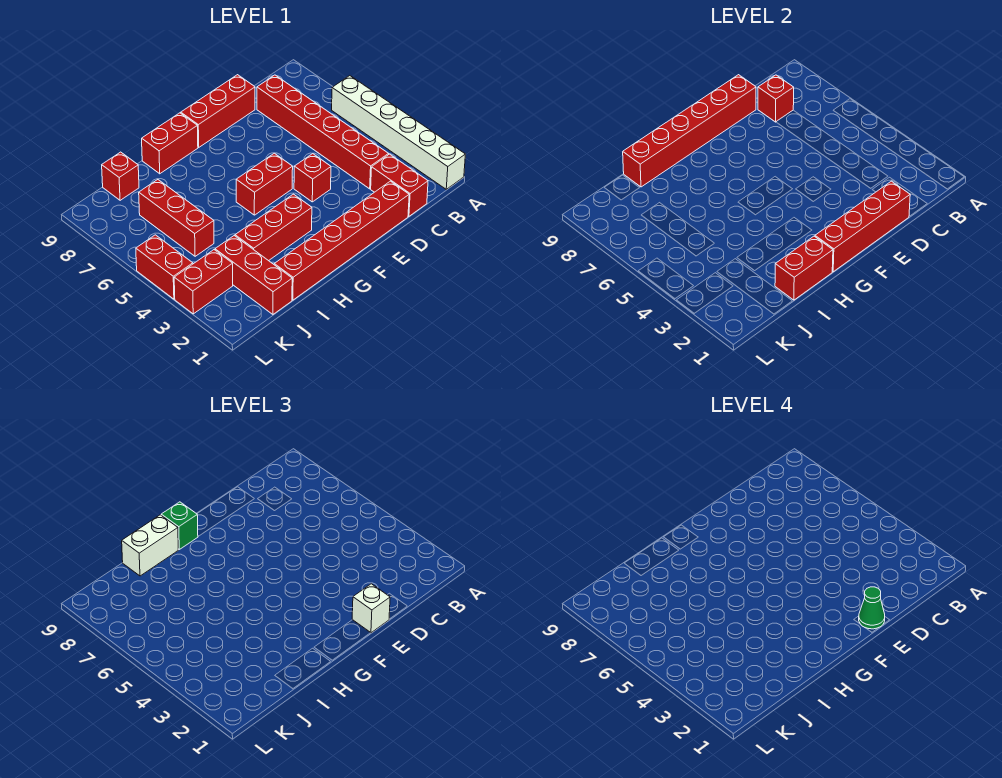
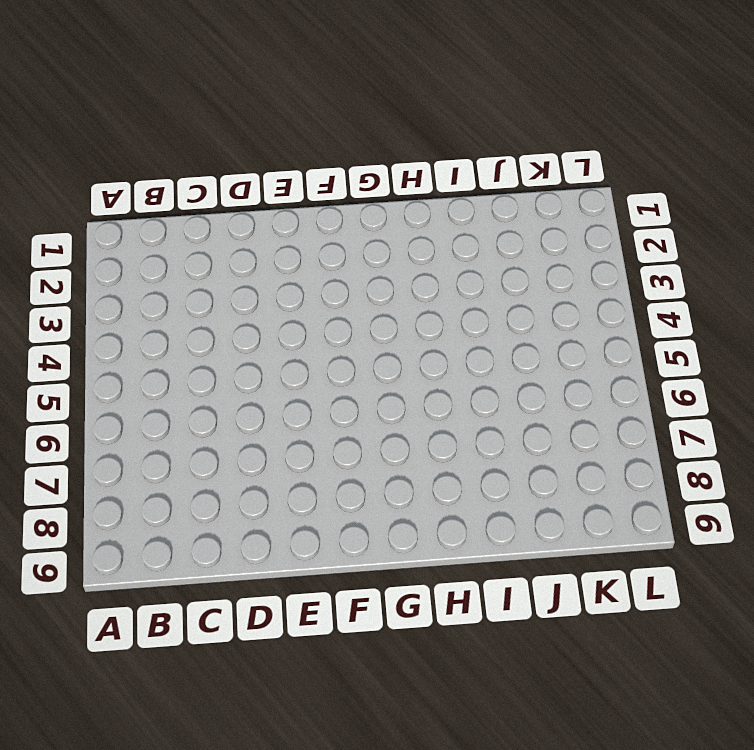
none -> white 1x6 brick [332,76,465,189]
none -> red 1x2 brick [371,154,428,216]
none -> red 1x6 brick [257,75,389,189]

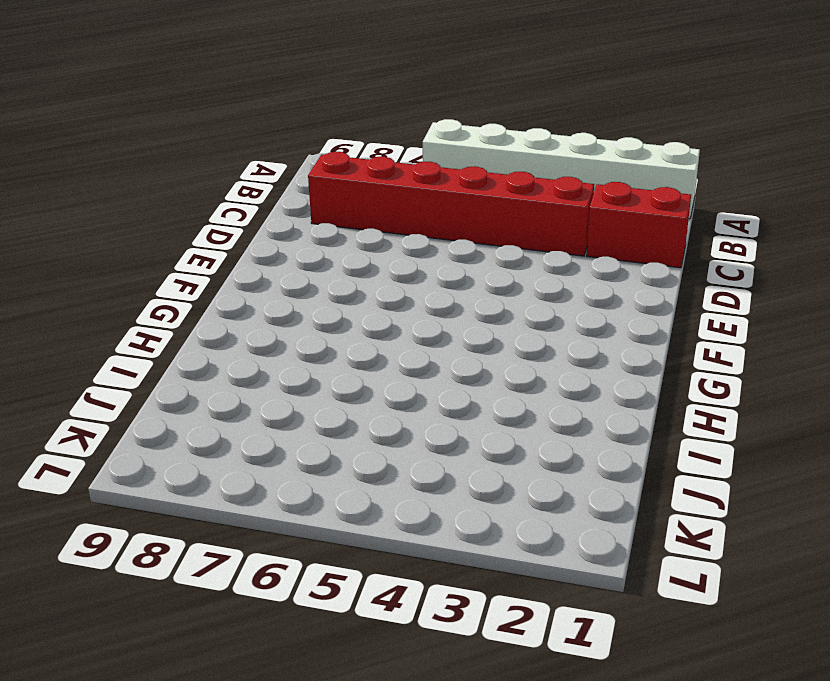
none -> red 1x6 brick [274,181,409,300]
none -> red 1x3 brick [181,75,255,147]
none -> red 1x1 brick [294,154,331,202]

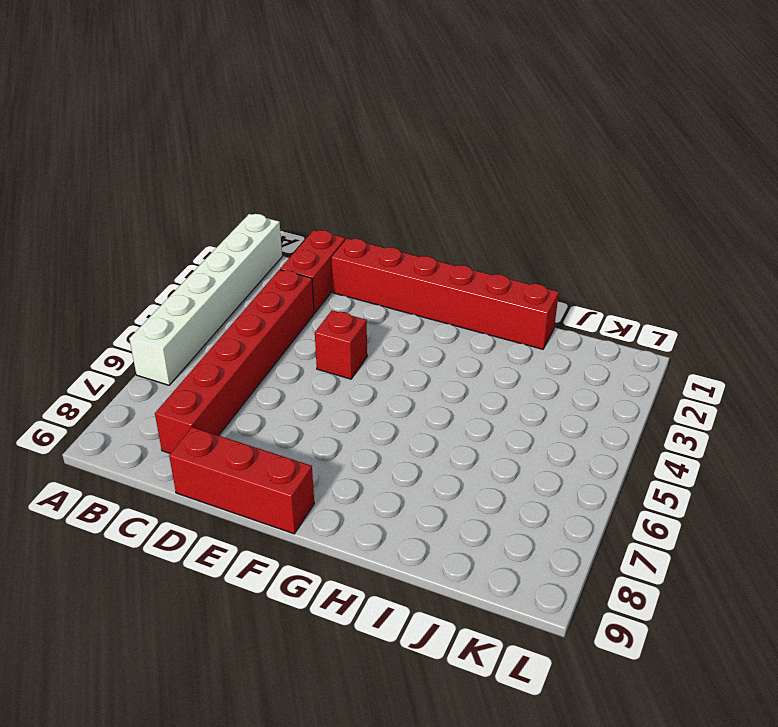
none -> red 1x2 brick [236,153,293,215]
none -> red 1x3 brick [235,194,312,261]
none -> red 1x2 brick [142,113,198,174]

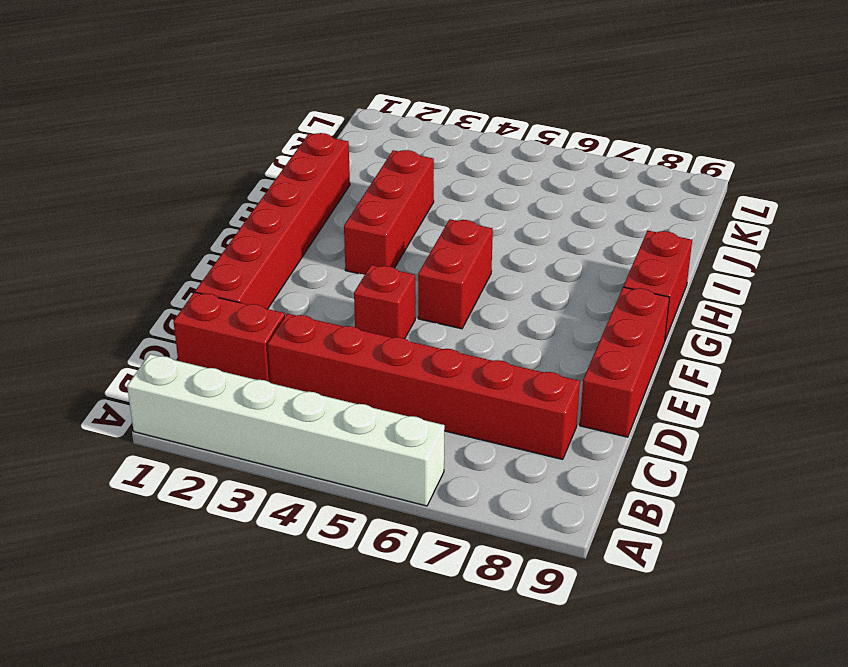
none -> red 1x3 brick [215,236,292,314]
none -> red 1x3 brick [139,180,214,256]
none -> red 1x1 brick [102,152,139,200]

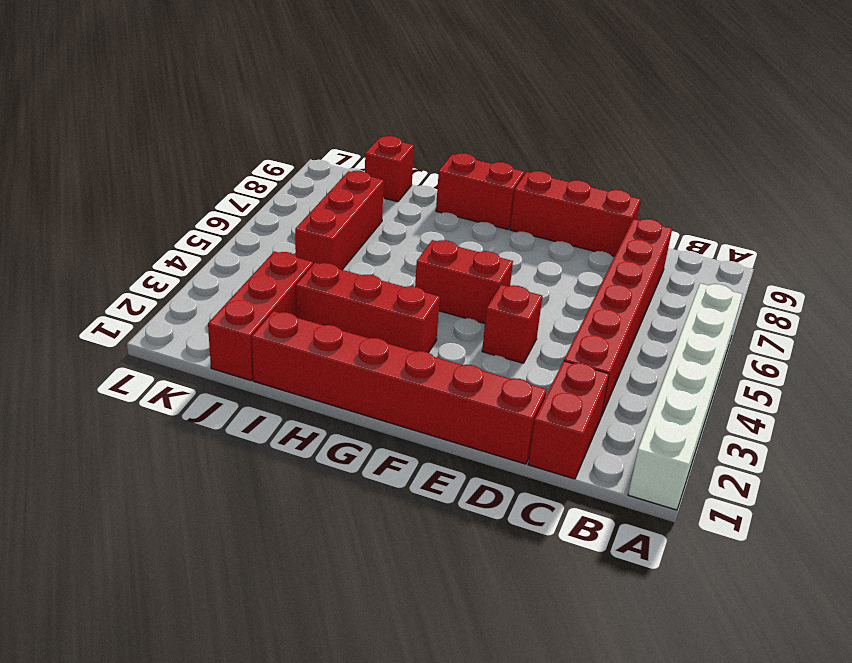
none -> red 1x2 brick [174,250,233,314]
none -> red 1x2 brick [136,235,193,299]
none -> red 1x1 brick [758,75,794,122]

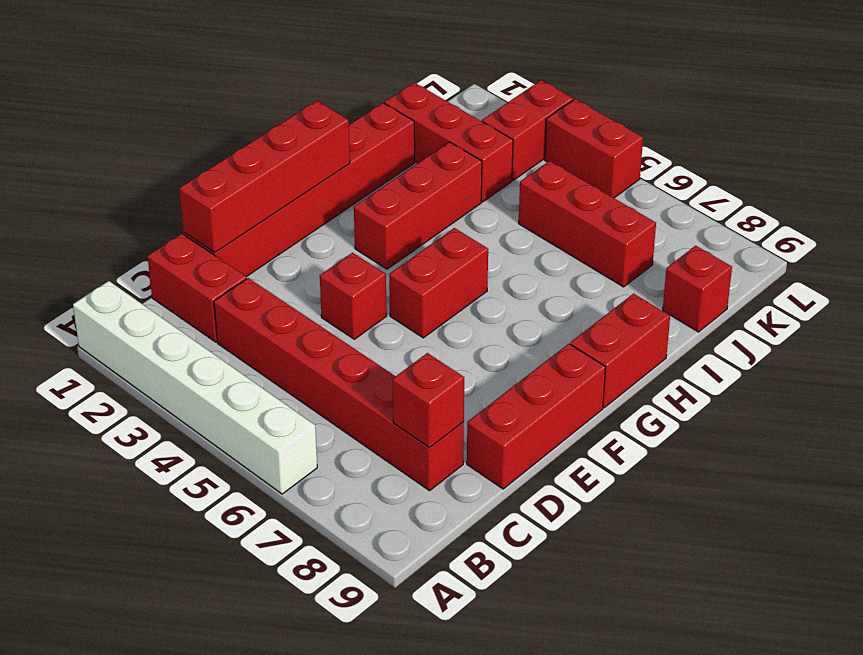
none -> red 1x6 brick [623,75,756,187]
none -> red 1x2 brick [775,236,833,300]
none -> white 1x1 brick [352,584,390,633]

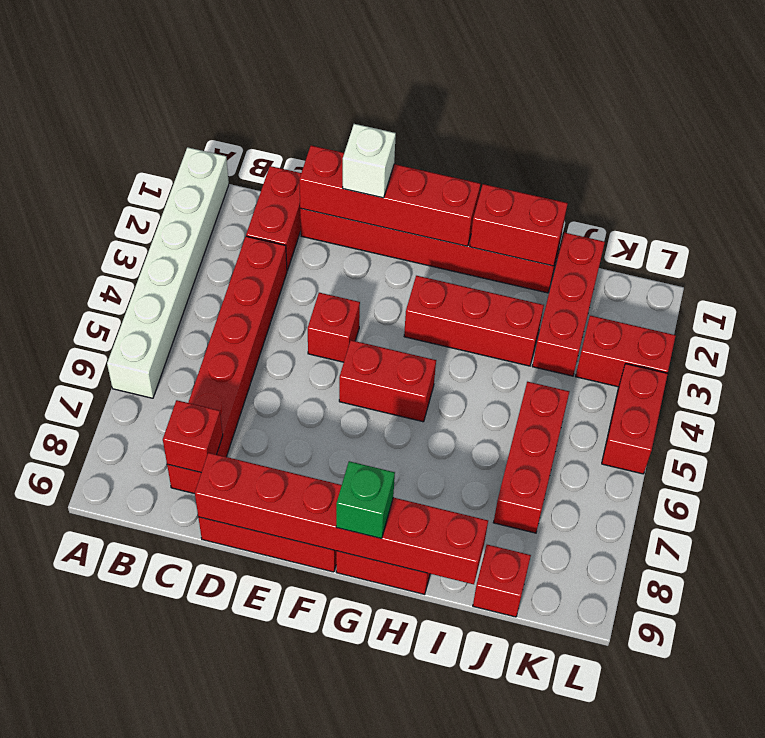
none -> white 1x2 brick [122,515,178,576]
none -> green 1x1 cone [859,587,885,629]

